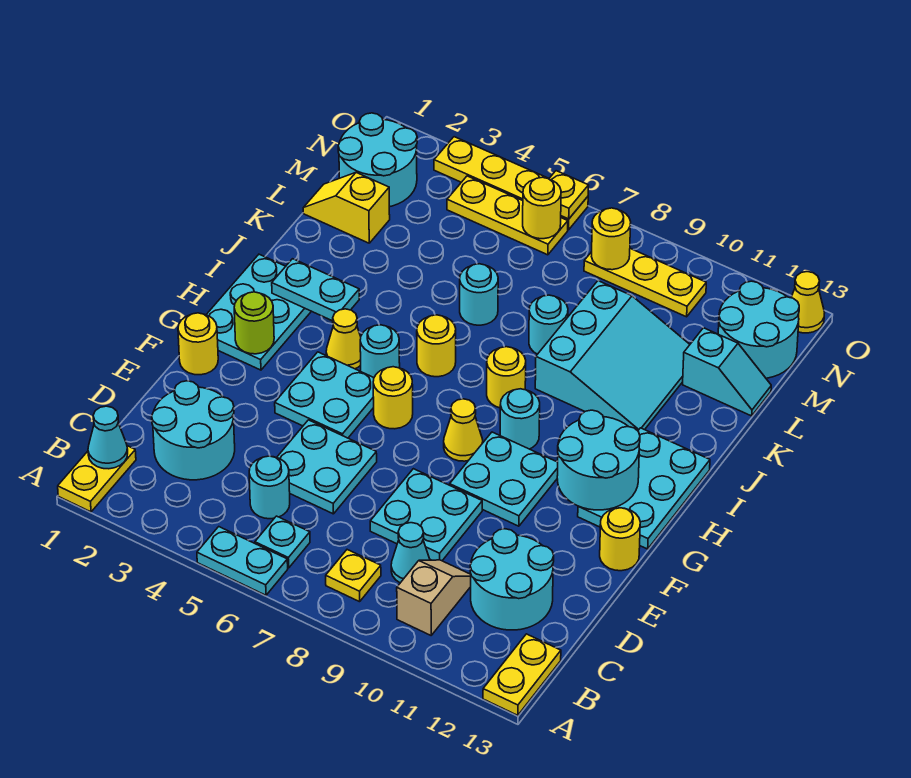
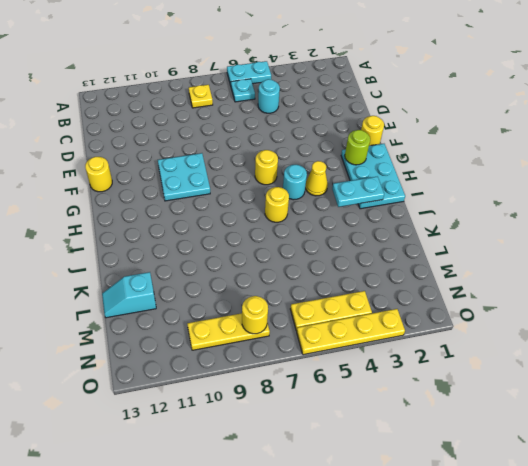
none -> yellow 1x2 plate [58,446,136,512]
none -> yellow 1x2 plate [483,634,561,715]
none -> tan 1x2 slope [397,560,471,635]
none -> cyan 2x2 round brick [152,381,235,480]

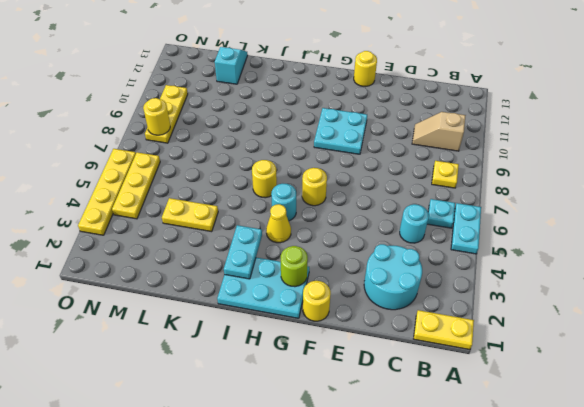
yellow 1x2 plate [162,198,218,232] -> yellow 1x2 plate moved to [483,634,561,715]
none -> cyan 1x1 cone [391,523,430,583]
none -> cyan 2x2 round brick [470,529,554,630]
none -> cyan 2x2 plate [277,420,377,514]
none -> cyan 2x2 plate [370,469,482,561]

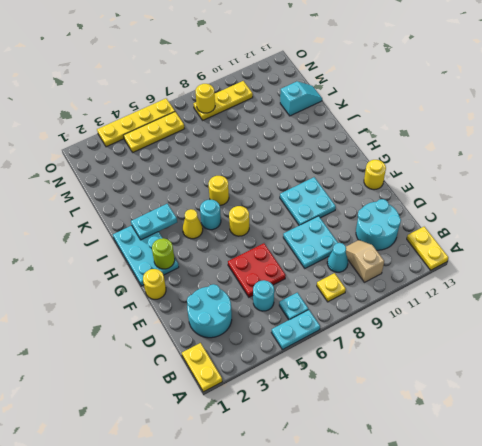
red 2x2 plate [228,243,286,297] -> cyan 2x2 plate [277,420,377,514]
none -> cyan 2x2 plate [275,352,374,438]
none -> yellow 1x1 cone [444,399,483,461]
none -> cyan 2x3 plate [578,428,710,549]
none -> cyan 1x1 round brick [500,389,540,449]

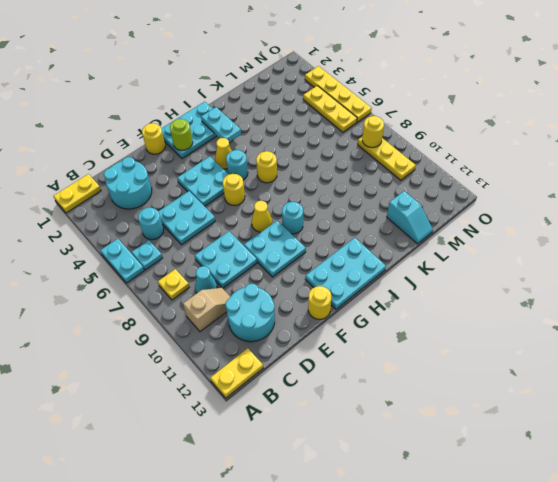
none -> yellow 1x1 round brick [487,347,526,408]
none -> cyan 3x3 slope [535,281,690,431]
none -> cyan 1x1 round brick [460,264,498,325]
none -> cyan 1x1 round brick [529,295,568,354]

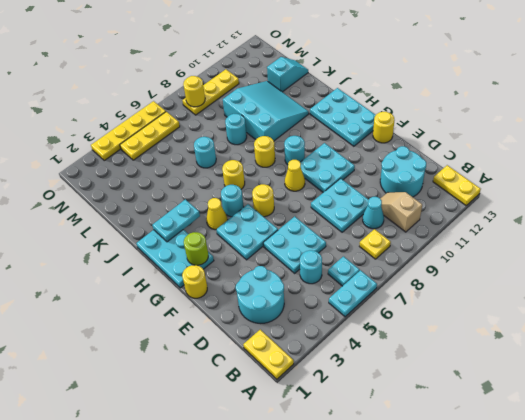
none -> yellow 1x2 slope [303,173,390,243]
none -> cyan 2x2 round brick [338,113,417,207]
none -> cyan 2x2 round brick [718,281,799,378]
none -> yellow 1x1 cone [791,272,825,333]

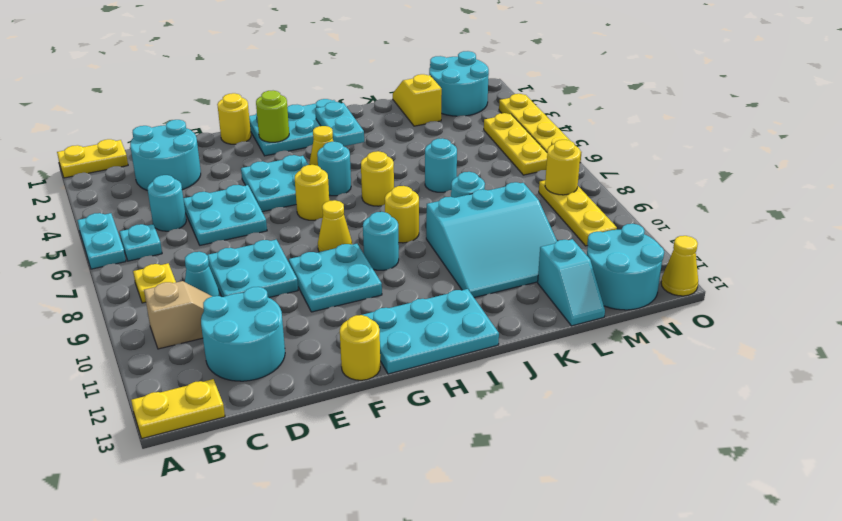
none -> cyan 1x1 cone [88,406,128,469]
none -> cyan 2x2 round brick [557,410,640,510]
none -> yellow 1x1 round brick [523,177,561,239]
none -> yellow 1x1 plate [549,171,589,219]

